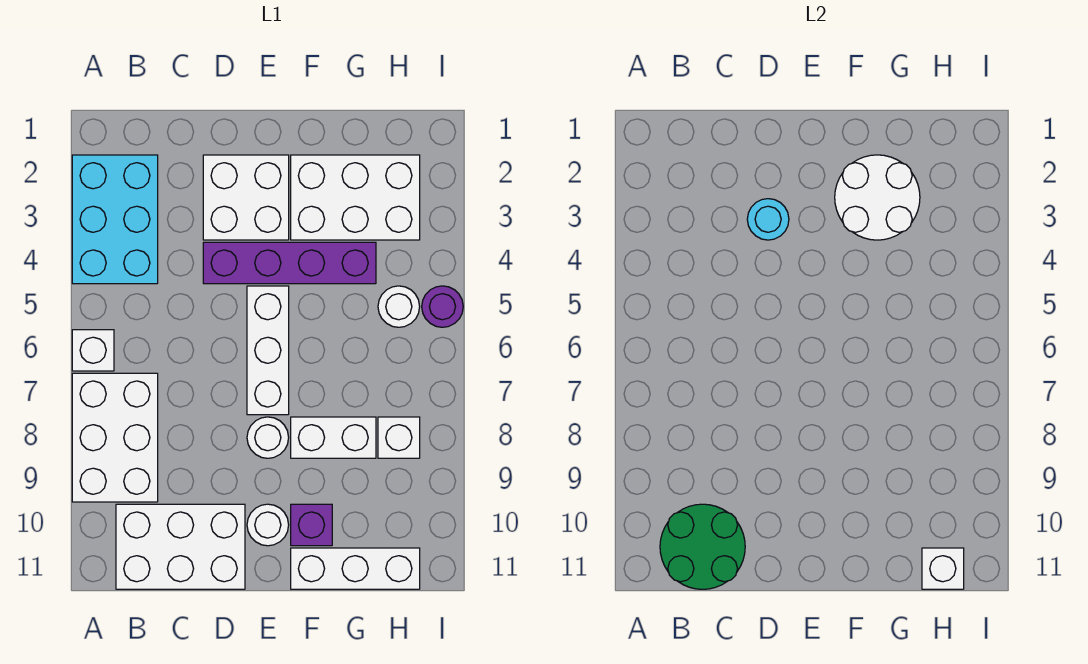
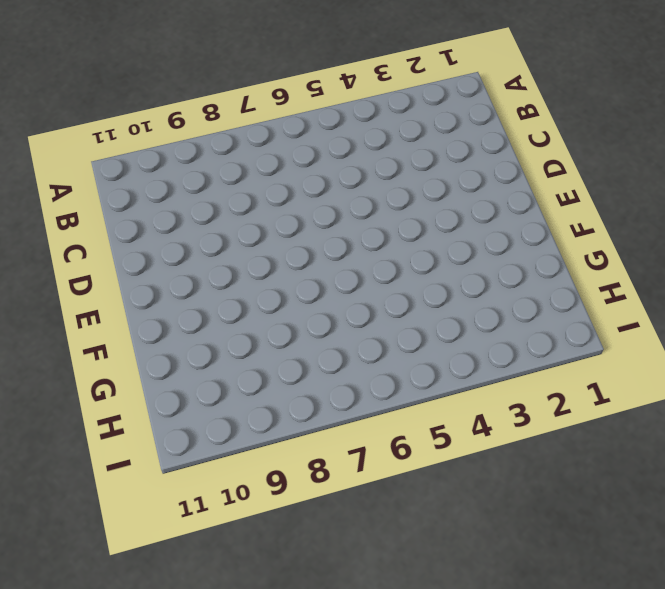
none -> cyan 2x3 brick [72,155,158,284]
none -> white 1x1 brick [72,330,114,371]
none -> white 2x3 brick [72,373,158,502]

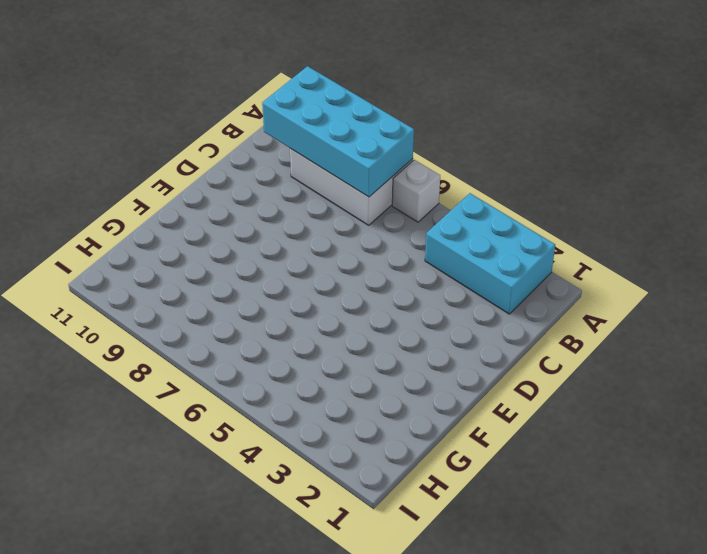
cyan 2x4 brick [262,66,414,197] -> green 2x2 round brick [660,504,745,589]
none -> white 2x3 brick [116,504,245,589]
none -> white 2x2 brick [203,155,289,240]
none -> purple 1x4 brick [203,242,376,284]

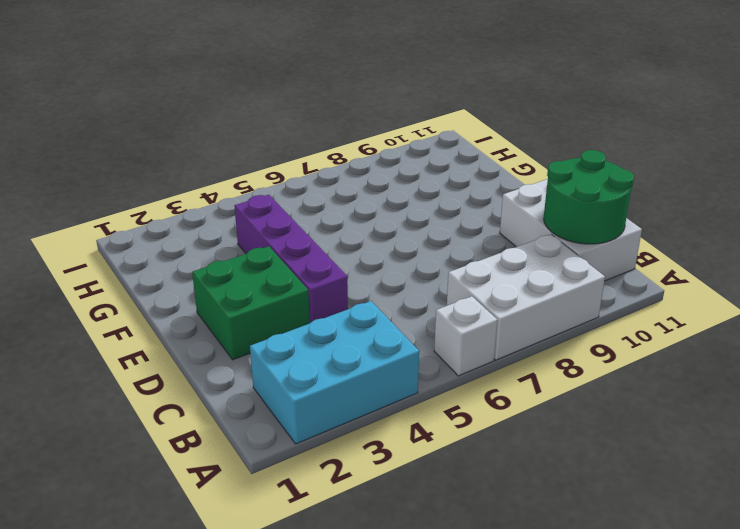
green 2x2 brick [192,246,310,360] -> white 2x2 brick [203,155,289,240]
none -> white 1x3 brick [247,286,289,415]
none -> white 1x1 round brick [247,417,289,458]
none -> white 1x1 round brick [247,504,289,546]

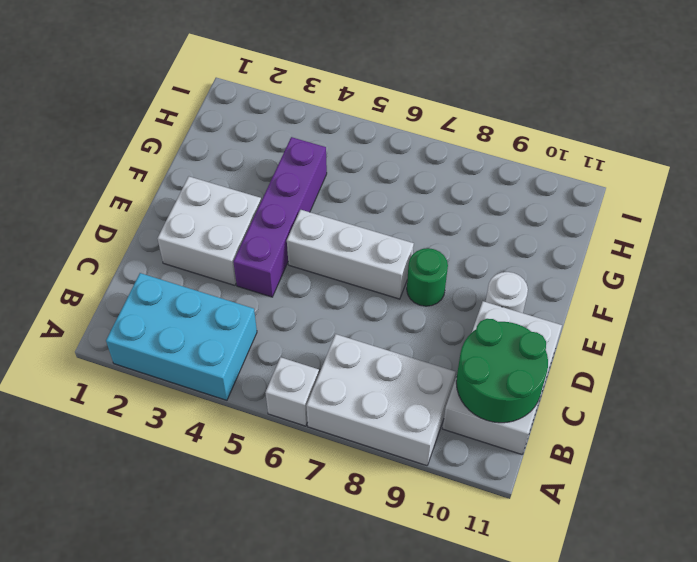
green 1x1 round brick [407,248,448,306] -> white 1x1 round brick [247,417,289,458]
none -> white 2x3 brick [291,155,420,240]
none -> white 1x2 brick [291,417,376,458]
none -> purple 1x1 brick [291,504,332,546]

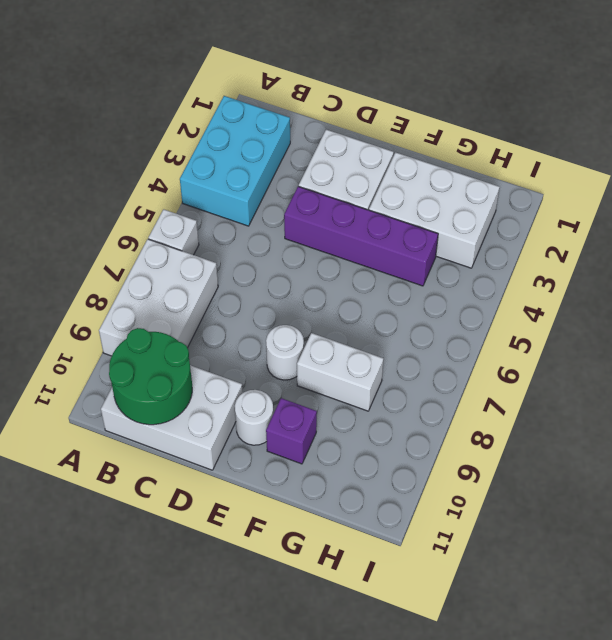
none -> white 1x3 brick [247,286,289,415]
none -> white 1x3 brick [291,548,420,589]
none -> white 1x1 round brick [378,286,420,327]

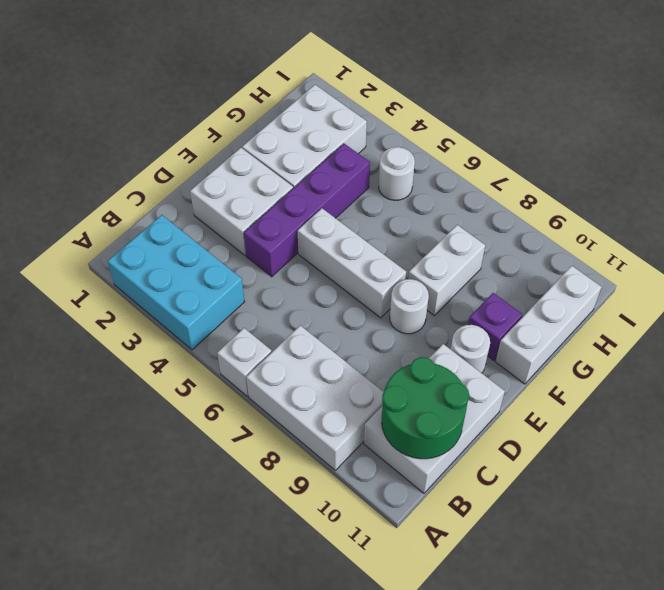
none -> white 1x1 brick [378,417,420,458]
none -> purple 1x1 round brick [422,286,463,327]
none -> cyan 1x1 round brick [747,199,789,240]

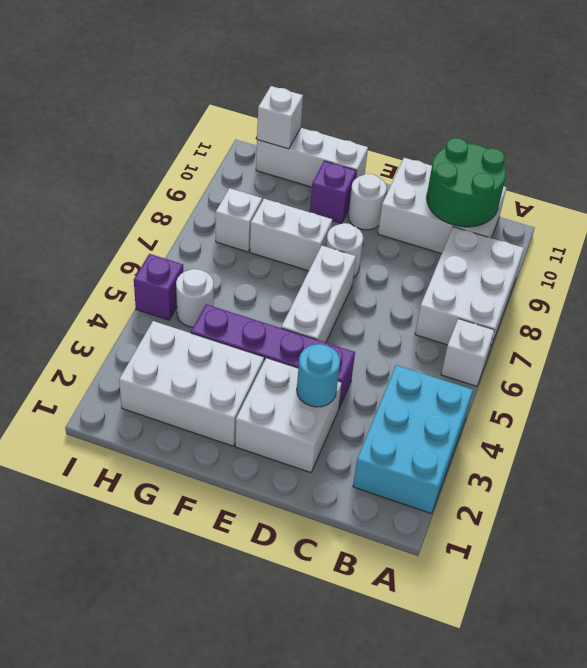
purple 1x1 brick [134,254,183,320] -> purple 1x1 round brick [422,286,463,327]
none -> white 2x2 round brick [835,155,920,240]

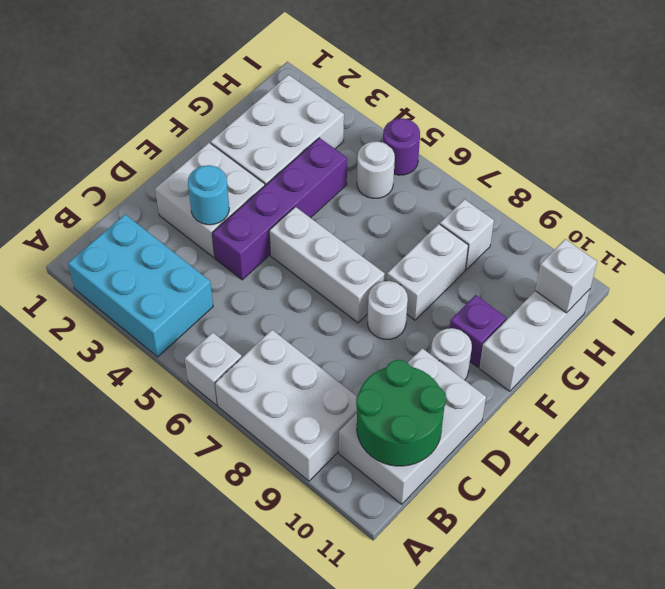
none -> white 2x2 round brick [835,155,920,240]

